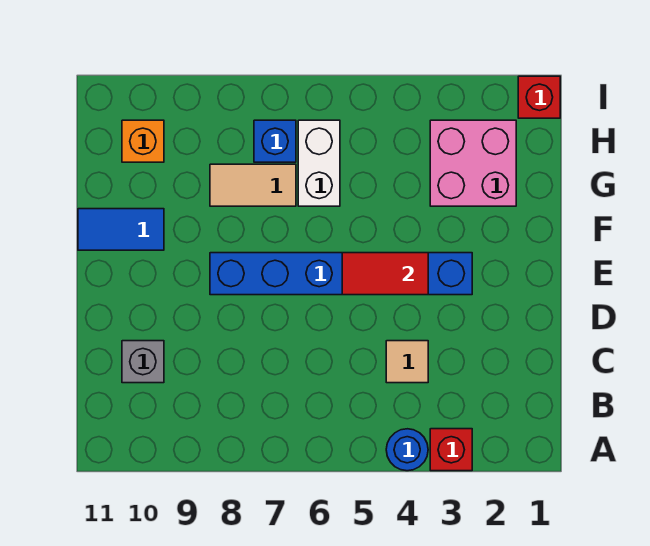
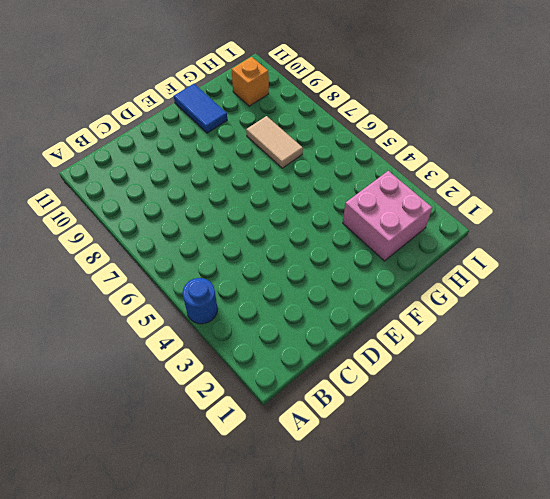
none -> red 1x1 brick [430,429,472,471]
none -> tan 1x1 tile [386,341,428,383]
none -> grey 1x1 brick [122,341,164,383]

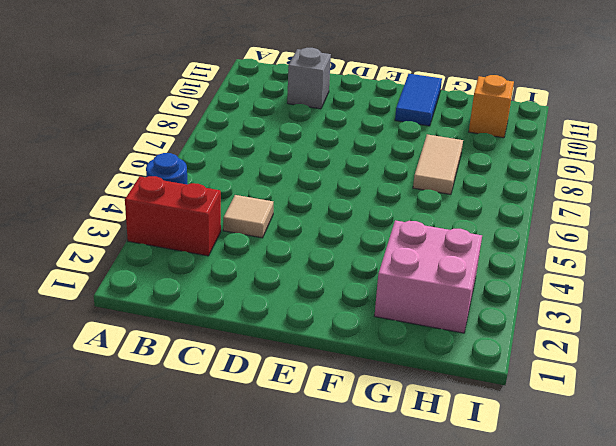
red 1x2 brick [125,176,221,256] -> red 1x1 brick [430,429,472,471]
none -> blue 1x6 brick [210,253,472,295]
none -> white 1x2 brick [298,120,340,206]
none -> blue 1x1 brick [254,120,296,162]

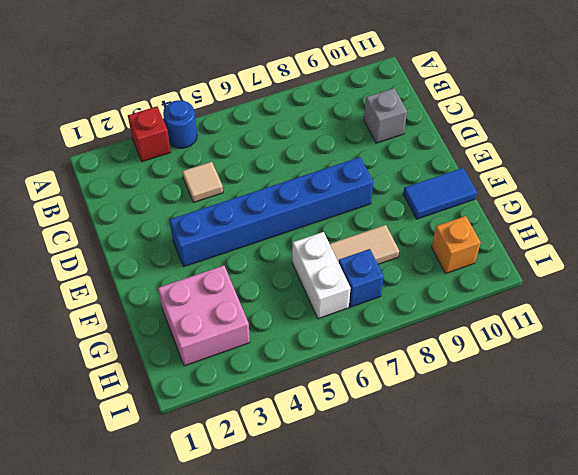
none -> red 1x1 brick [518,76,560,118]
none -> red 1x2 tile [342,253,428,295]

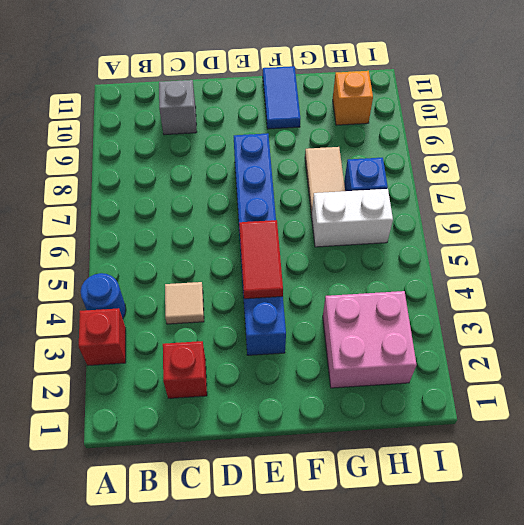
red 1x1 brick [163,341,207,398] -> red 1x1 brick moved to [518,76,560,118]

